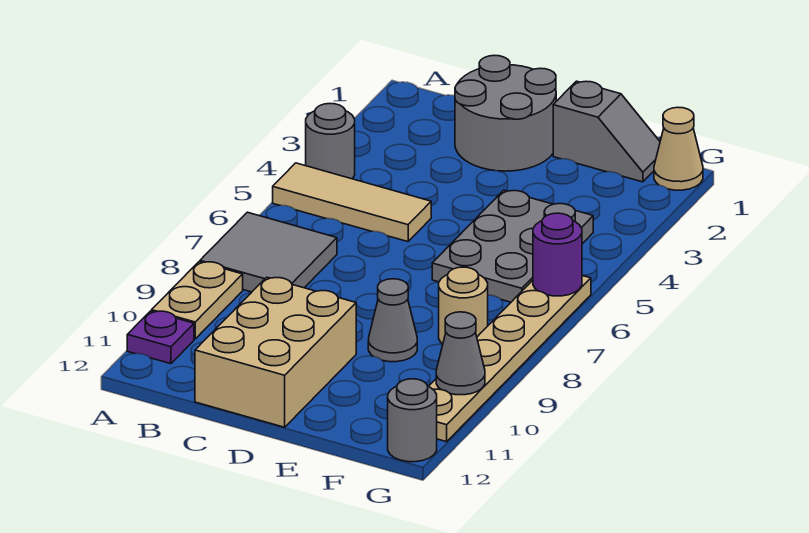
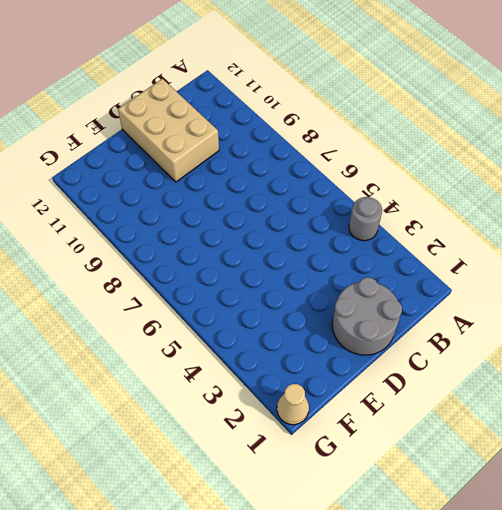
none -> tan 1x3 tile [273,163,431,242]
none -> grey 2x2 tile [200,212,337,292]
none -> tan 1x2 plate [152,262,243,339]

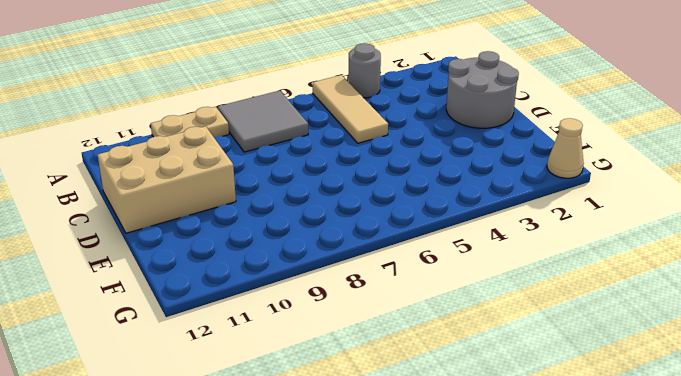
none -> purple 1x1 plate [127,311,194,364]
none -> grey 1x2 slope [553,81,660,182]
none -> grey 2x3 plate [432,190,593,302]

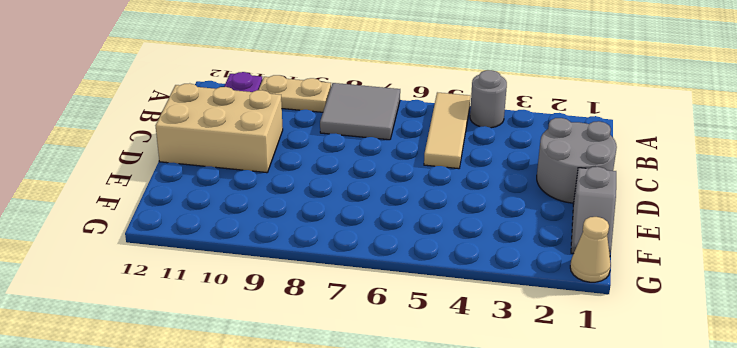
none -> grey 2x3 plate [432,190,593,302]
none -> grey 1x1 cone [368,279,417,362]
none -> tan 1x1 round brick [439,267,488,344]

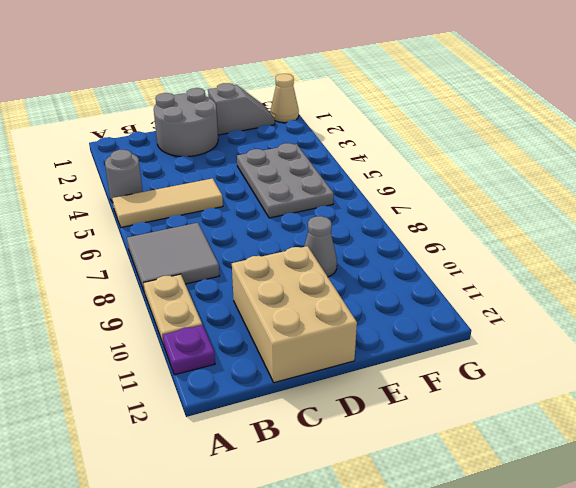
none -> tan 1x1 round brick [439,267,488,344]
none -> tan 1x6 plate [428,275,591,442]
none -> grey 1x1 round brick [388,379,437,462]

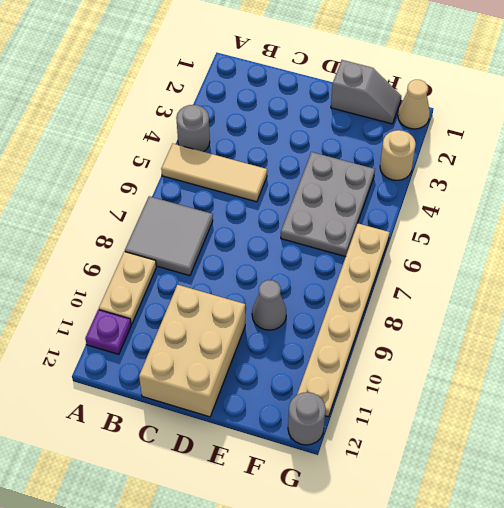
tan 1x1 round brick [380,130,416,180] -> tan 1x1 round brick moved to [439,267,488,344]
none -> grey 2x2 round brick [455,55,556,171]
none -> purple 1x1 round brick [533,213,582,296]
none -> grey 1x1 cone [436,312,485,395]

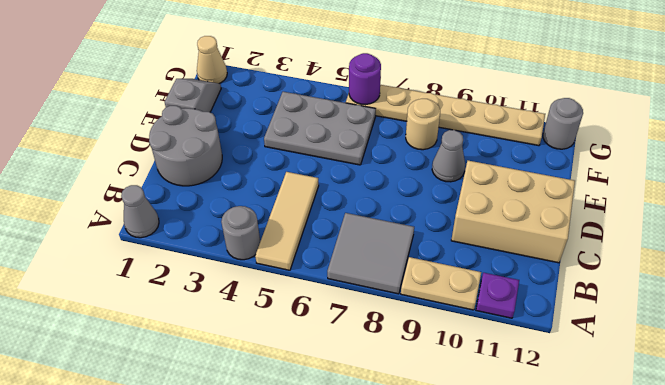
grey 1x1 cone [121,185,159,238] -> grey 1x1 cone moved to [436,312,485,395]

